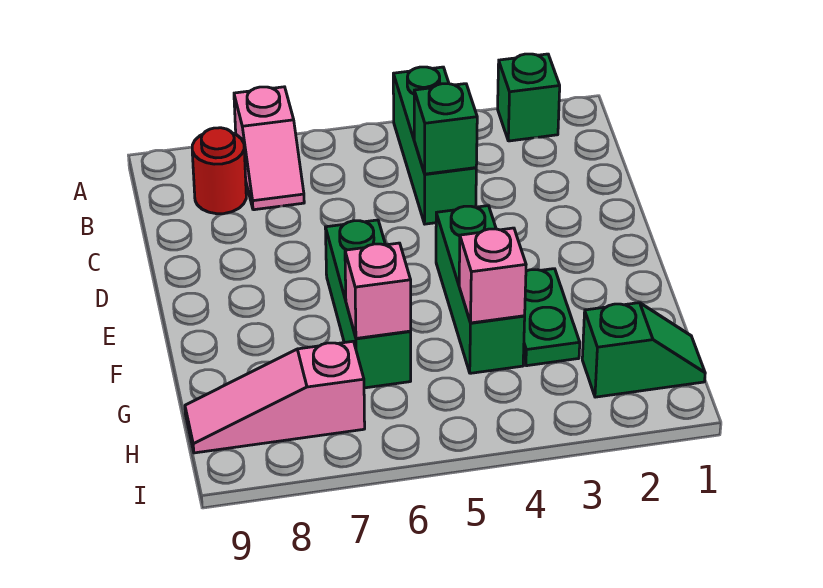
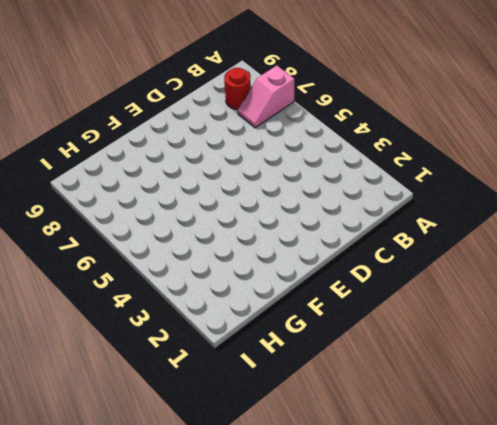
none -> green 1x1 brick [498,54,560,141]
none -> green 1x3 brick [393,67,476,224]
none -> green 1x3 brick [436,206,525,373]

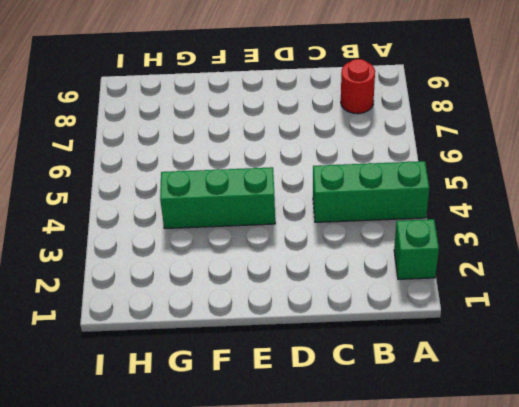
none -> pink 1x2 slope [234,87,304,210]
none -> green 1x3 brick [325,220,411,388]
none -> green 1x2 plate [523,269,580,366]

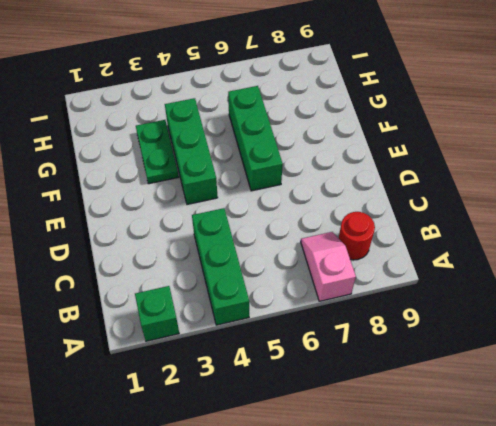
none -> green 1x2 slope [582,303,705,397]
none -> pink 1x3 slope [185,341,365,453]
none -> green 1x1 brick [414,84,477,174]

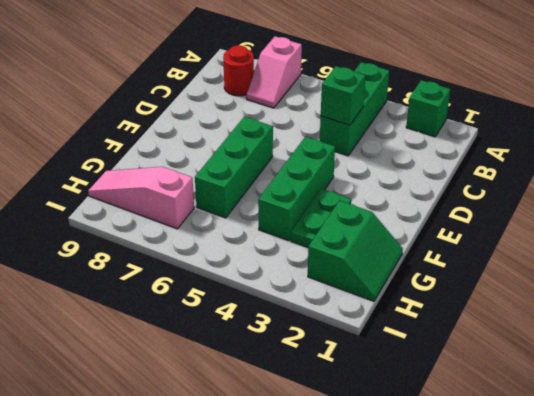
green 2x2 slope [308,201,403,301] -> green 1x2 slope [582,303,705,397]
none -> pink 1x1 brick [459,228,526,323]
none -> pink 1x1 brick [345,243,411,338]

